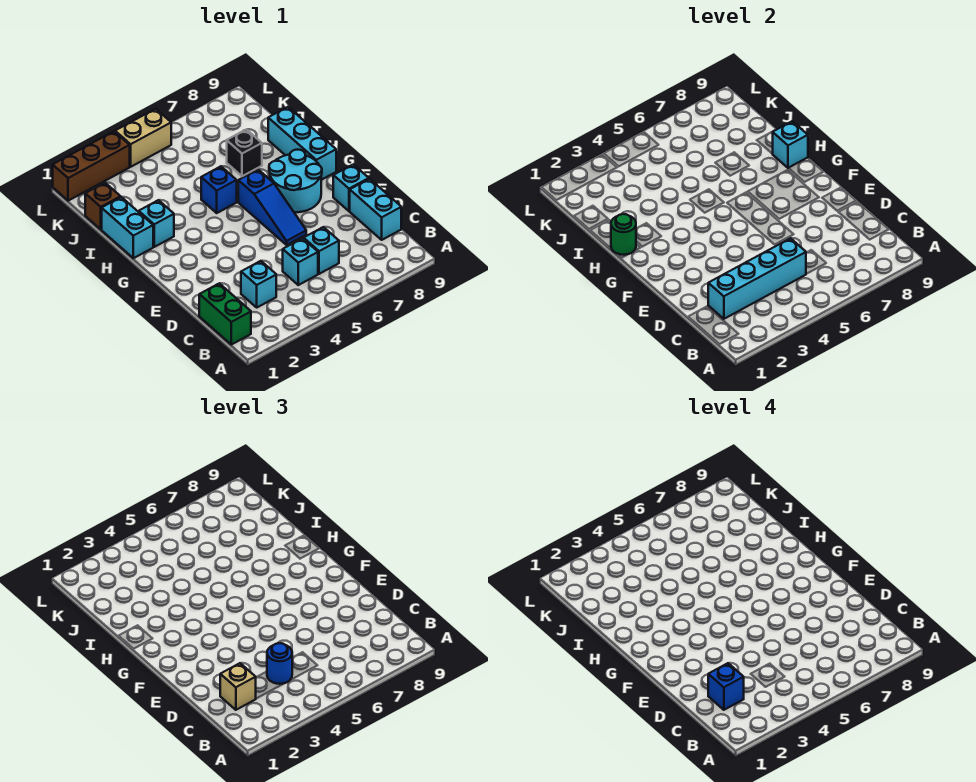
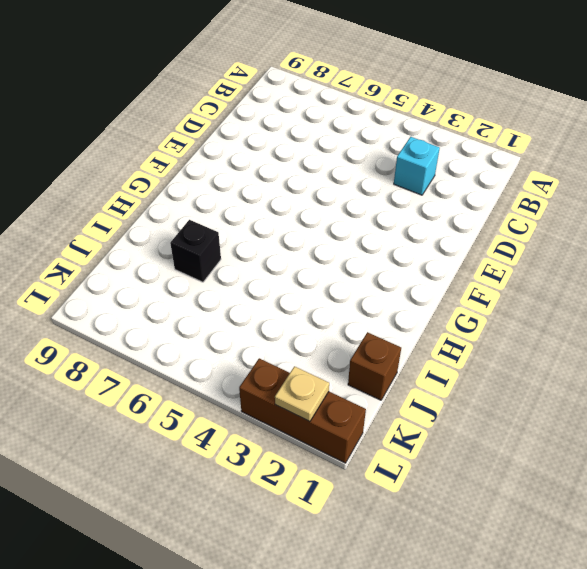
tan 1x1 plate [275,366,329,422] -> none
none -> green 1x2 brick [199,283,251,345]
none -> cyan 1x1 brick [283,238,318,285]
none -> cyan 1x1 brick [304,227,339,274]

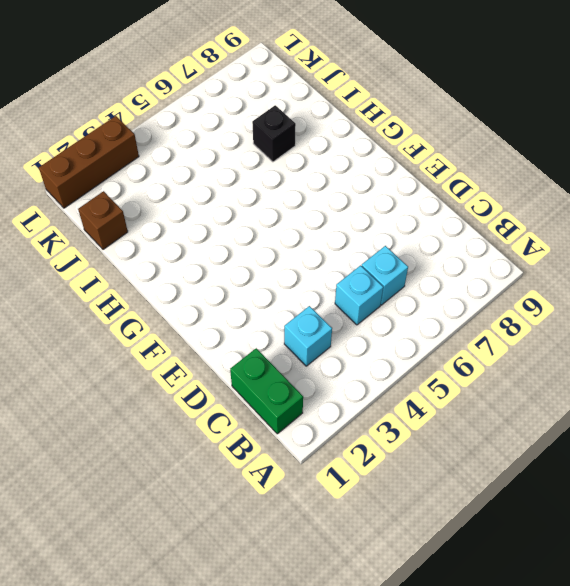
none -> cyan 1x2 brick [350,179,401,240]
none -> blue 1x3 slope [238,170,306,245]
none -> cyan 1x1 brick [333,164,369,211]

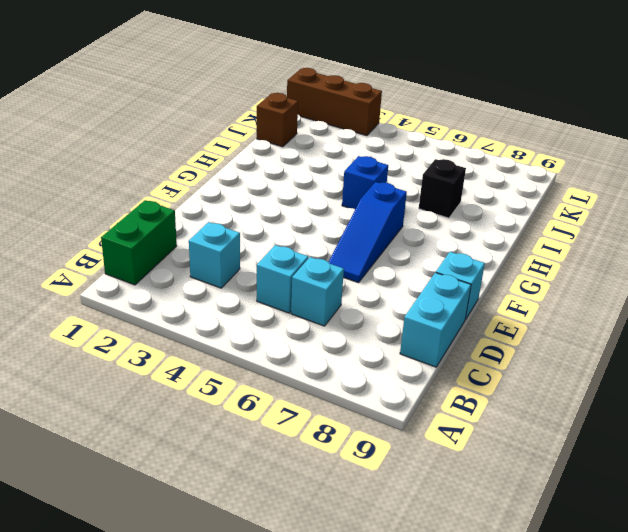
none -> cyan 2x2 round brick [269,150,322,212]
none -> cyan 1x3 brick [268,107,336,180]
none -> cyan 1x2 brick [102,197,153,258]

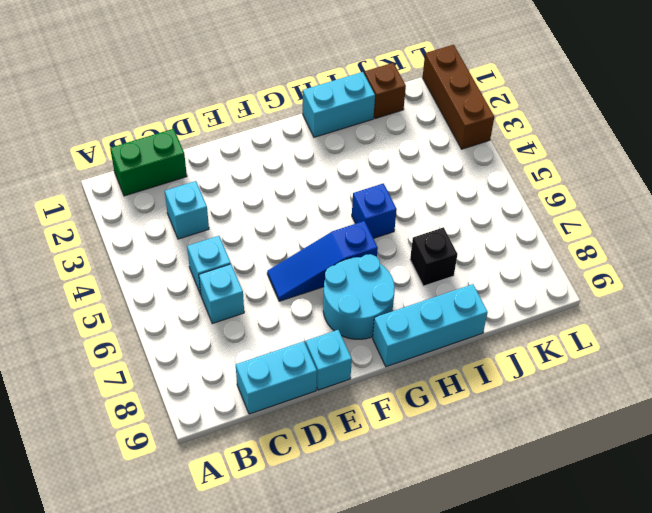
none -> cyan 1x1 brick [138,200,174,247]
none -> tan 1x2 brick [115,109,171,167]
none -> cyan 1x4 brick [708,238,806,319]

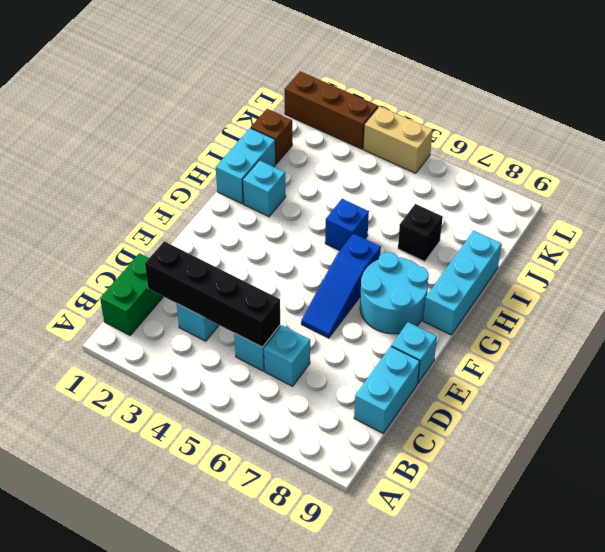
black 1x4 brick [145,241,280,347] -> cyan 1x4 brick [708,238,806,319]
none -> green 1x1 round brick [611,214,636,255]
none -> cyan 1x1 brick [773,121,808,168]
none -> tan 1x1 brick [220,663,256,710]

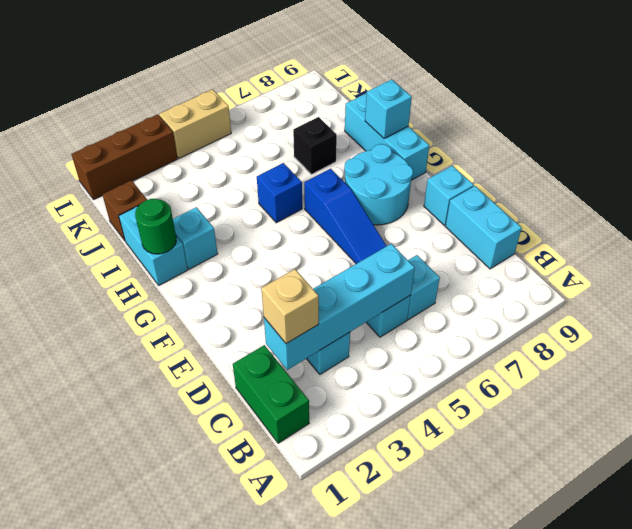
none -> blue 1x1 round brick [267,643,292,684]
none -> blue 1x1 brick [708,663,744,710]

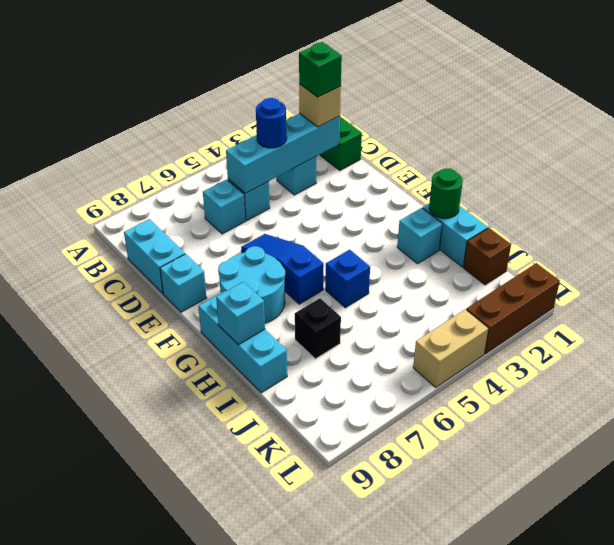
green 1x1 brick [299,42,342,97] -> blue 1x1 brick [708,663,744,710]

